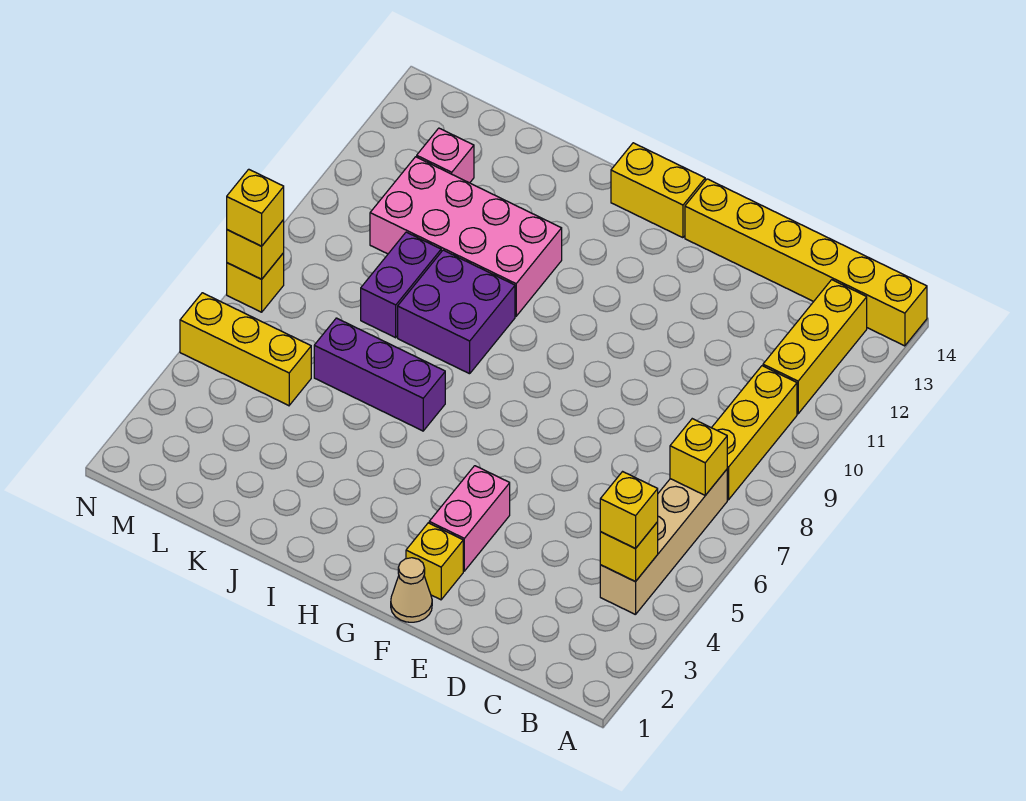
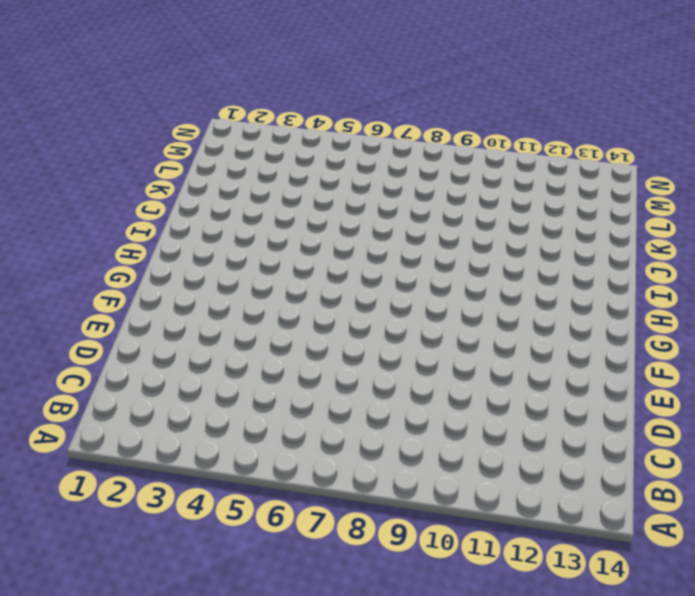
none -> yellow 1x6 brick [685,179,927,346]
none -> tan 1x4 brick [600,470,727,615]
none -> yellow 1x3 brick [712,366,797,500]

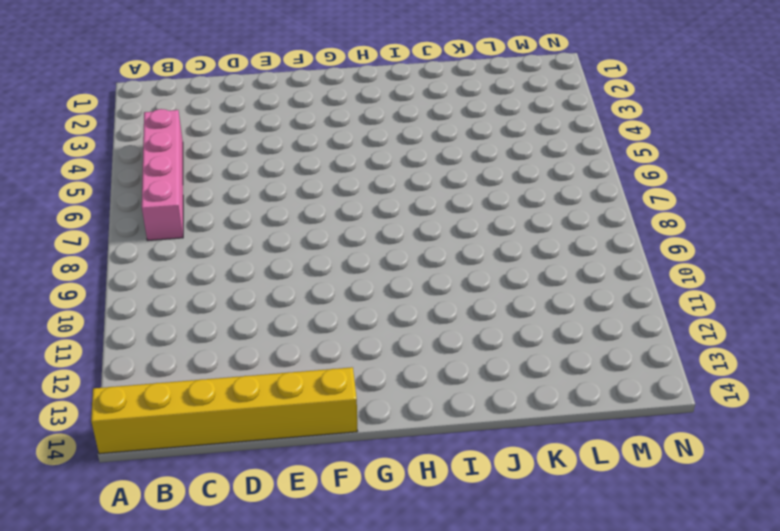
pink 1x4 brick [142,109,183,241] -> tan 1x4 brick [600,470,727,615]
none -> yellow 1x3 brick [712,366,797,500]
none -> yellow 1x3 brick [763,280,867,414]
none -> tan 1x1 cone [391,558,432,622]

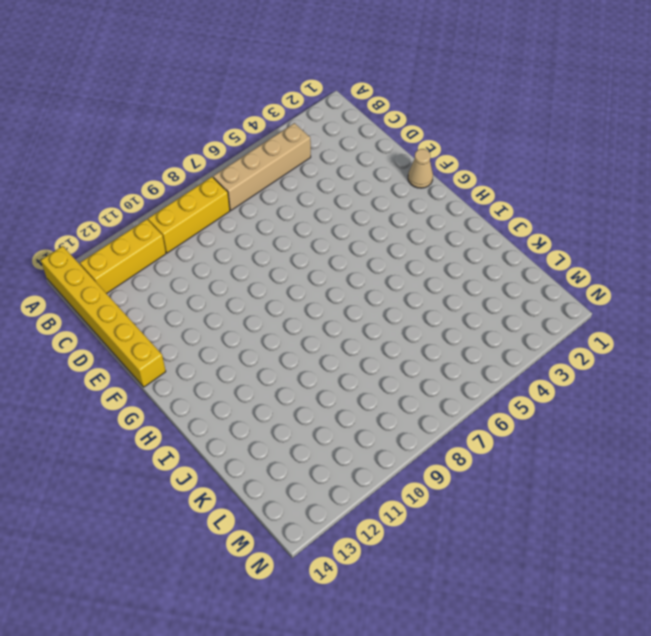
none -> yellow 1x1 brick [406,523,463,600]
none -> pink 1x2 brick [429,466,510,571]
none -> yellow 1x2 brick [611,143,705,238]

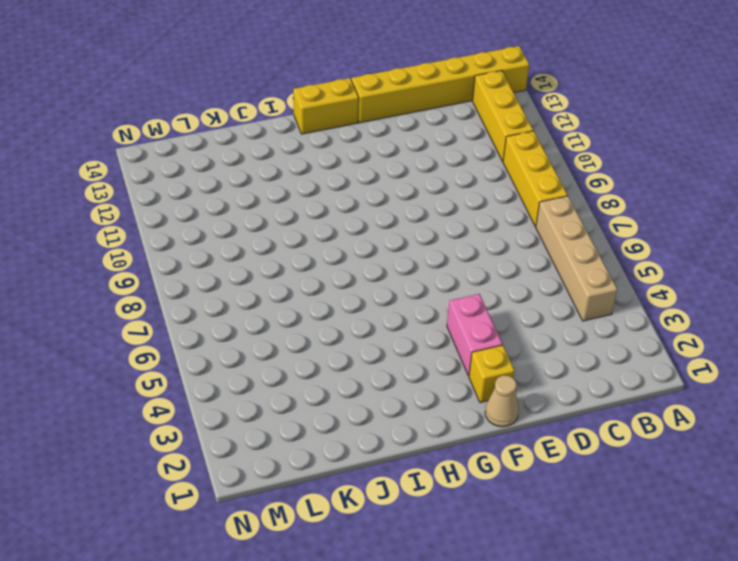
none -> purple 1x3 brick [314,318,445,431]
none -> purple 2x2 brick [398,250,515,374]
none -> pink 2x4 brick [370,157,562,316]

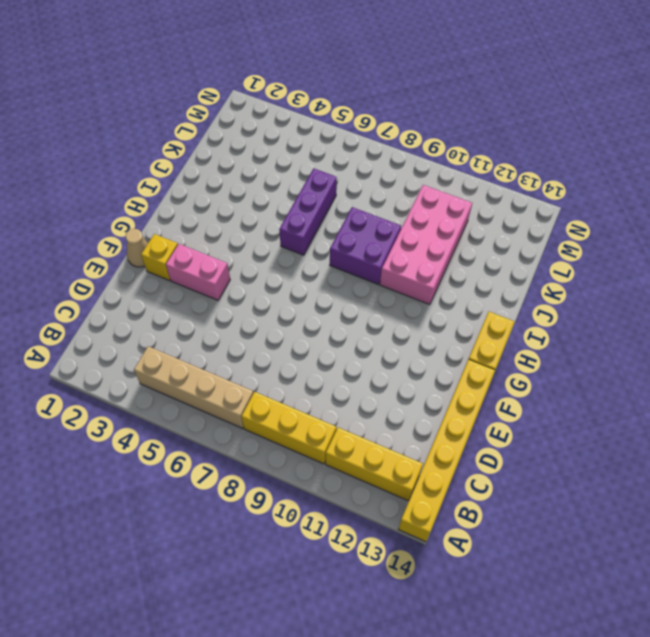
none -> purple 1x2 brick [361,232,441,338]
none -> yellow 1x3 brick [180,293,311,406]
none -> pink 1x1 brick [417,128,474,183]

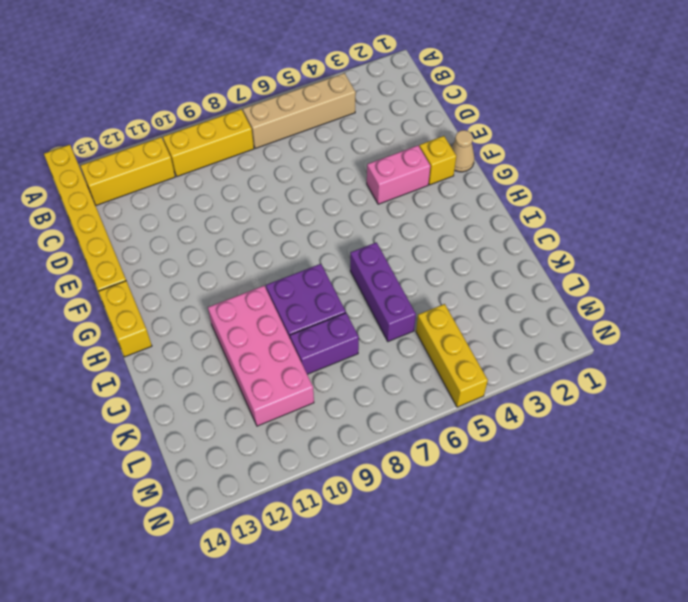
none -> pink 1x1 brick [417,128,474,183]
none -> yellow 1x1 brick [227,253,284,312]
none -> yellow 1x1 brick [600,522,658,582]

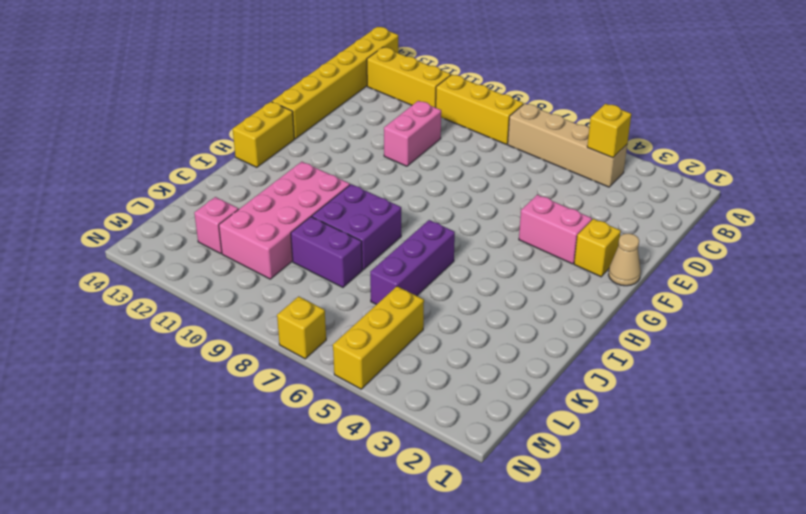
pink 1x2 brick [384,101,441,166] -> none
none -> yellow 1x1 brick [670,419,727,495]
none -> yellow 1x1 brick [227,220,284,279]
none -> yellow 1x1 brick [600,472,658,549]

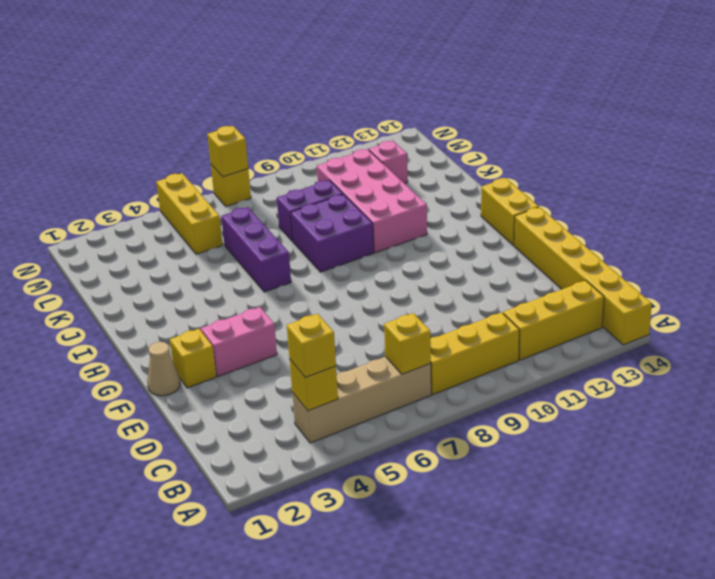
none -> yellow 1x1 brick [227,169,284,246]

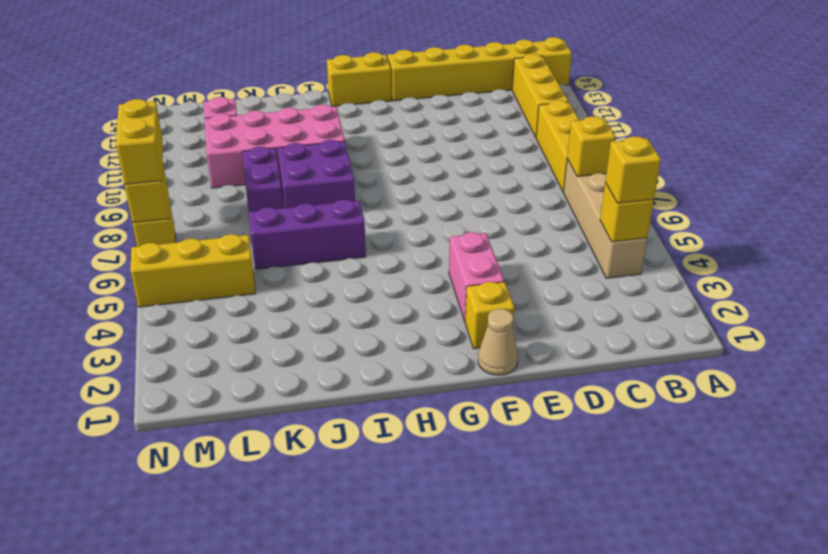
yellow 1x2 brick [116,99,163,184] -> yellow 1x1 brick [227,169,284,246]

